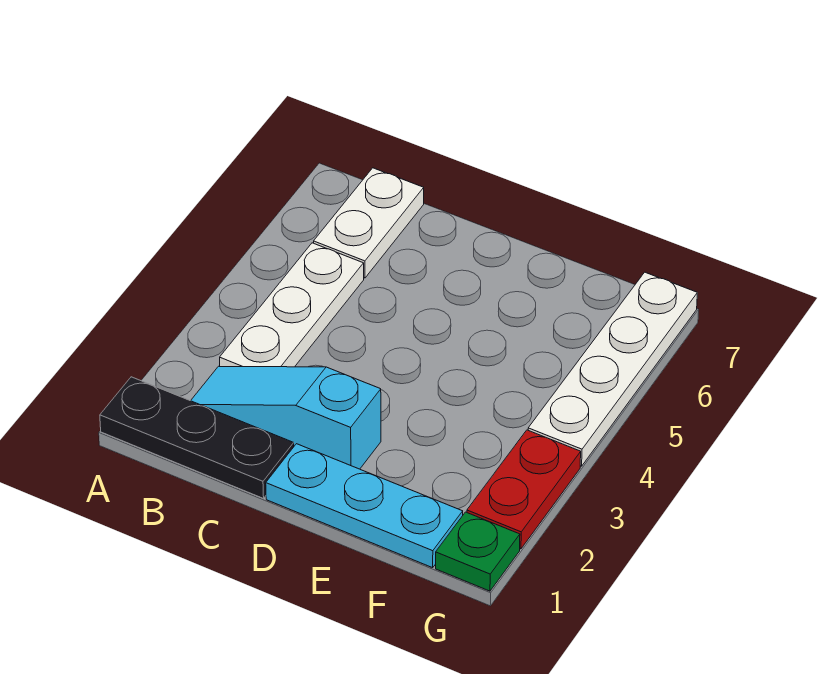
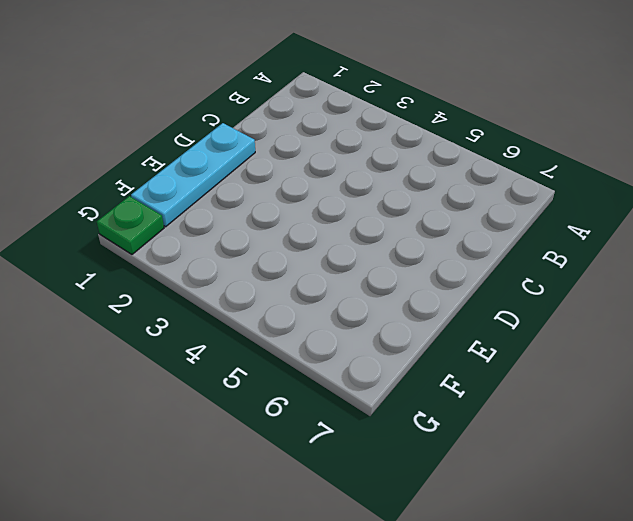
none -> black 1x3 plate [100,377,294,498]
none -> cyan 1x3 slope [191,366,381,469]

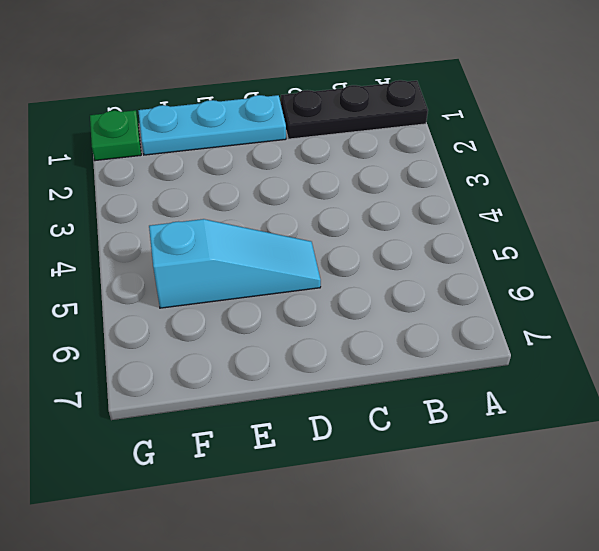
cyan 1x3 slope [149,219,321,308] -> cyan 1x3 slope moved to [191,366,381,469]
none -> white 1x3 plate [220,243,364,367]
none -> white 1x2 plate [314,168,424,278]

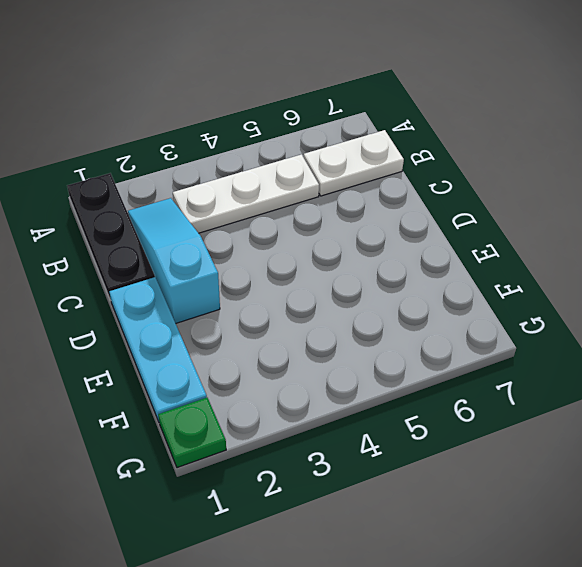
none -> red 1x2 plate [467,430,581,549]
none -> white 1x4 plate [528,272,697,466]

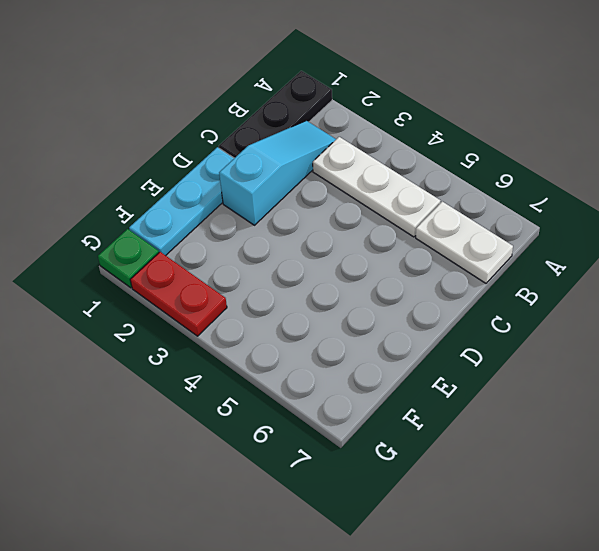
none -> white 1x4 plate [528,272,697,466]

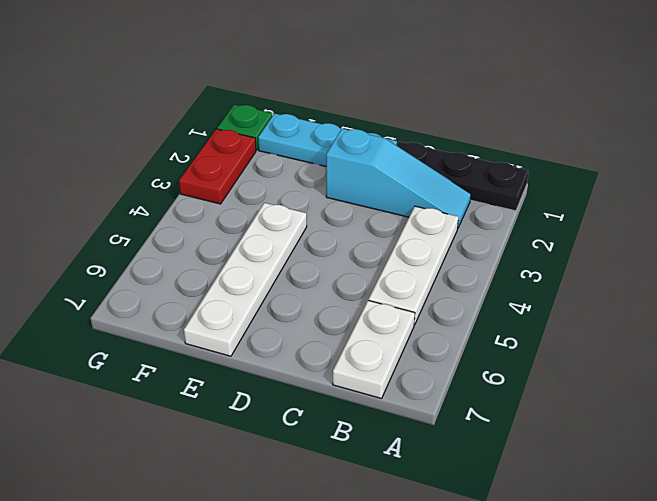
white 1x4 plate [184,203,307,356] -> white 1x4 plate moved to [528,272,697,466]

